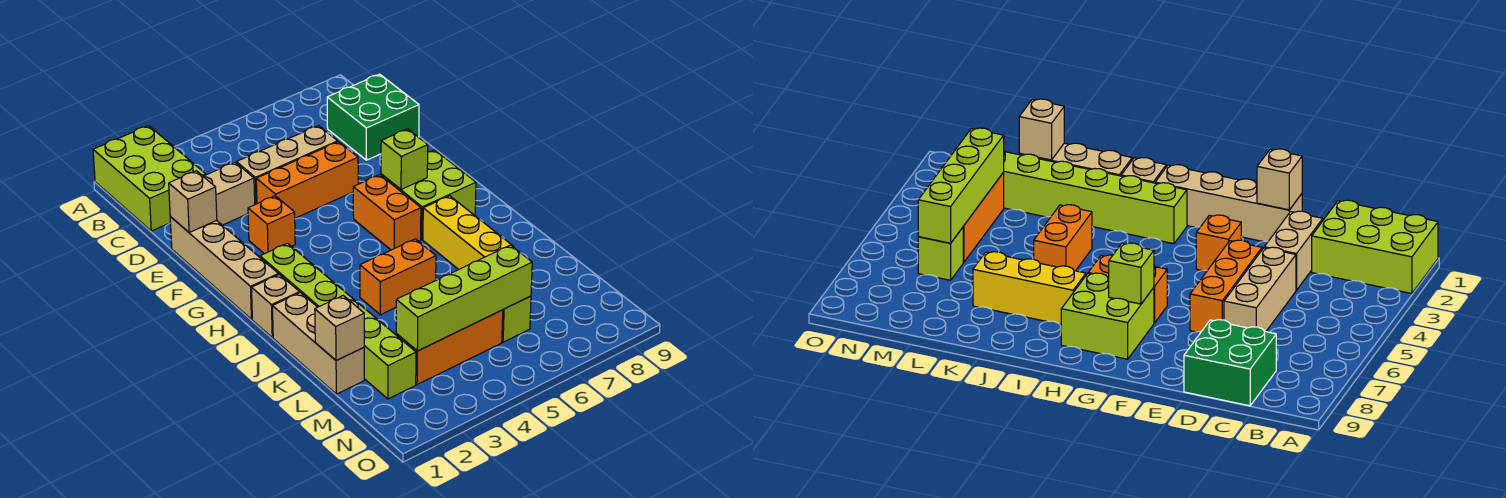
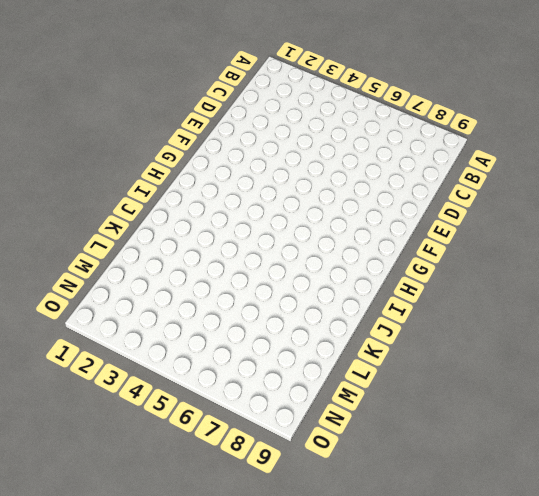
none -> lime 2x3 brick [93,126,206,231]
none -> green 2x2 brick [327,74,419,160]
none -> tan 1x2 brick [203,162,255,225]

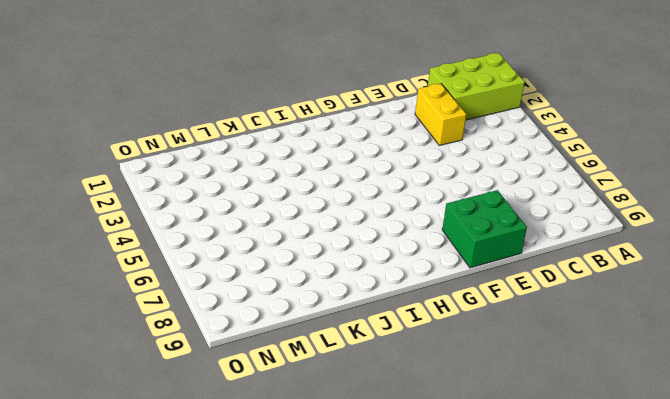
yellow 1x2 brick [415,84,466,145] -> tan 1x2 brick [203,162,255,225]
green 2x2 brick [442,190,527,268] -> green 2x2 brick moved to [327,74,419,160]
none -> tan 1x3 brick [236,126,338,205]
none -> tan 1x4 brick [170,217,278,319]
none -> orange 1x3 brick [256,142,358,218]

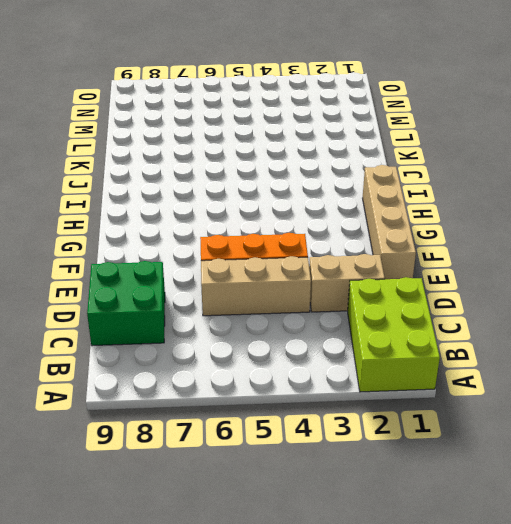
none -> orange 1x1 brick [248,196,295,254]
none -> orange 1x2 brick [353,175,421,250]
none -> lime 2x2 brick [381,150,476,239]

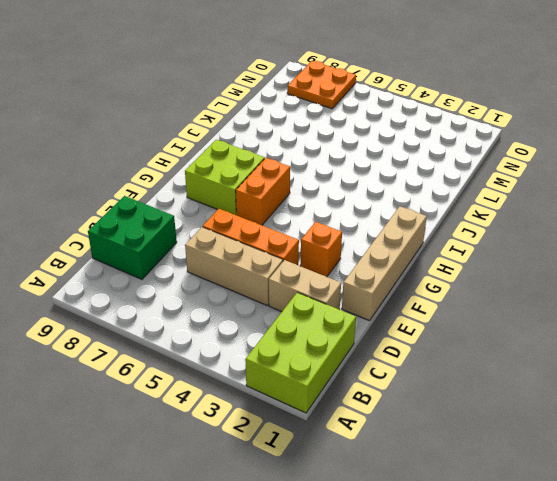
orange 2x2 plate [287,61,356,109] -> none
none -> lime 1x6 brick [260,243,416,399]
none -> tan 1x1 brick [252,274,299,338]
none -> yellow 1x3 brick [423,196,514,270]

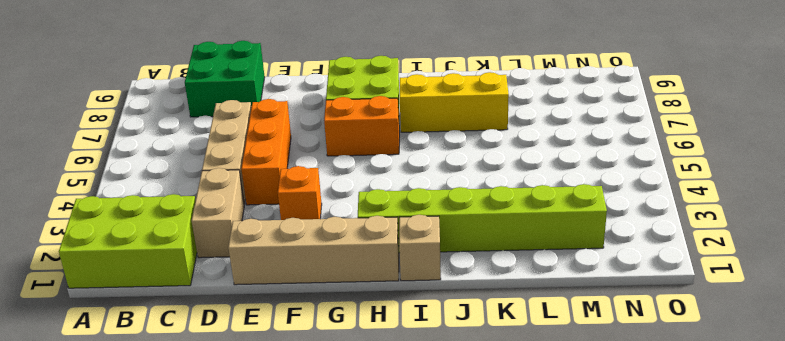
none -> tan 1x3 brick [273,293,364,394]
none -> orange 1x2 brick [360,239,436,315]
none -> orange 1x3 brick [396,310,503,385]

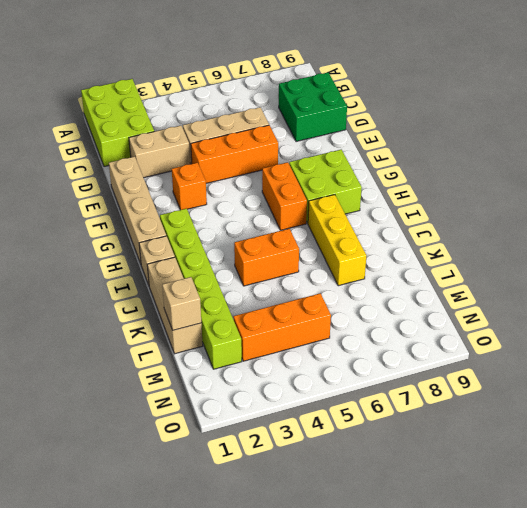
none -> lime 1x1 brick [502,296,531,342]
none -> tan 1x1 brick [169,171,217,233]
none -> lime 1x1 brick [381,129,428,189]

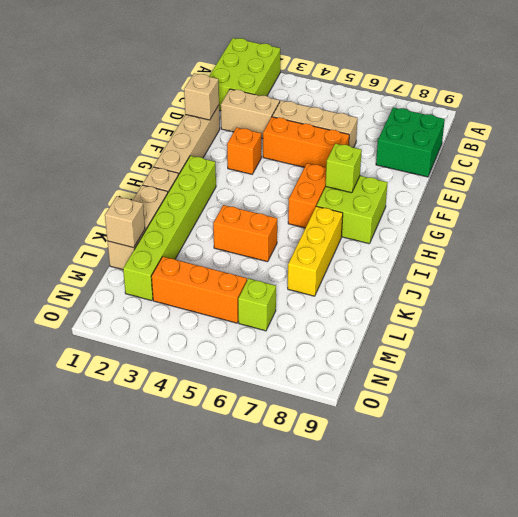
none -> lime 1x4 brick [396,245,532,351]

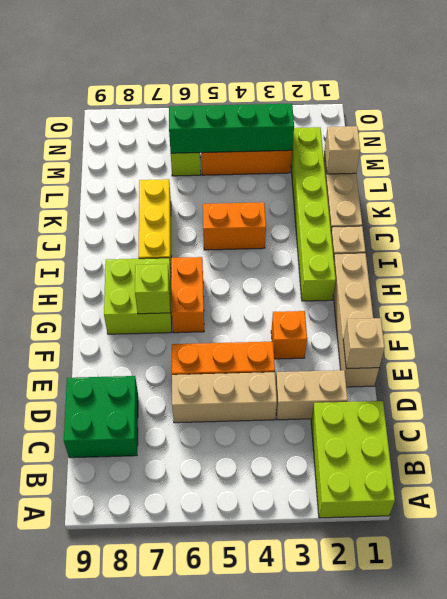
green 1x4 brick [169,104,294,153] -> lime 1x4 brick [396,245,532,351]

